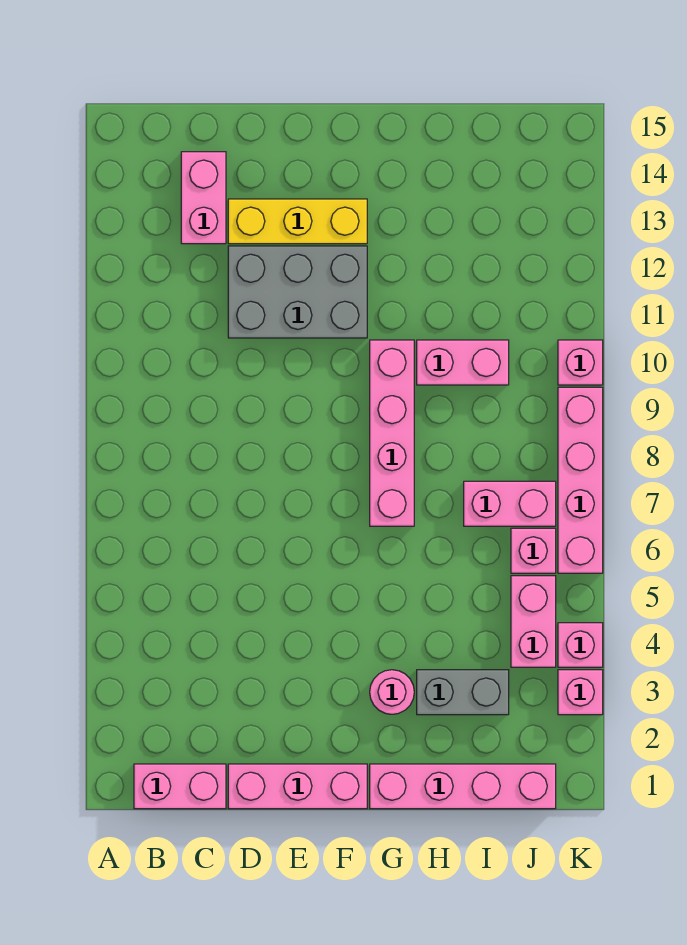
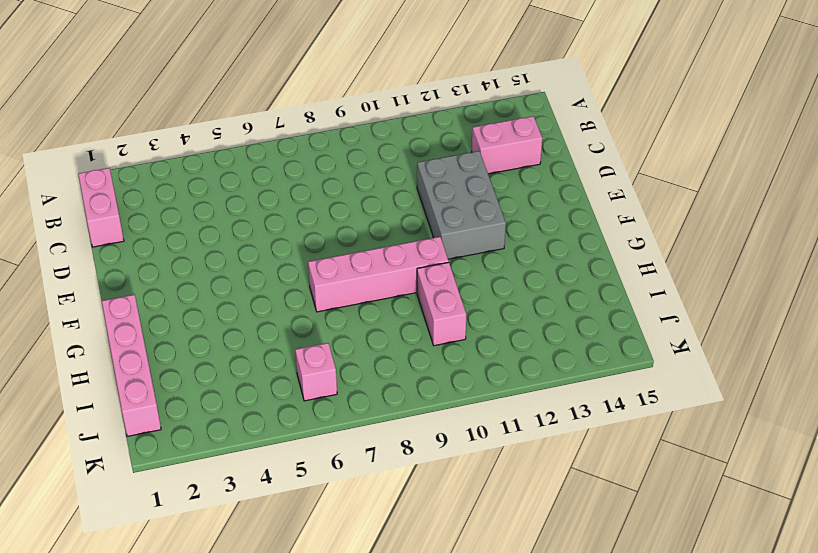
none -> pink 1x3 brick [228,764,367,809]
none -> yellow 1x3 brick [228,199,367,244]
none -> pink 1x1 round brick [370,670,414,714]

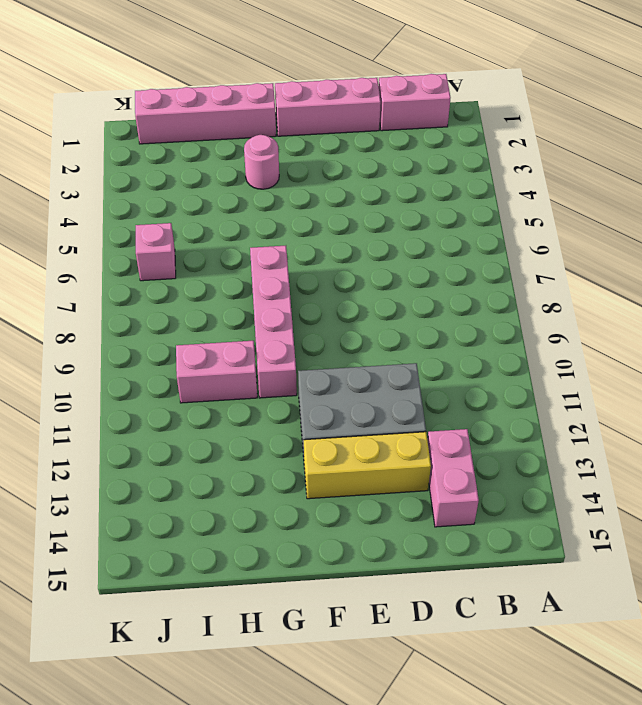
none -> grey 1x2 brick [417,670,509,715]
none -> pink 1x2 brick [464,481,556,526]
none -> pink 1x2 brick [511,576,556,667]

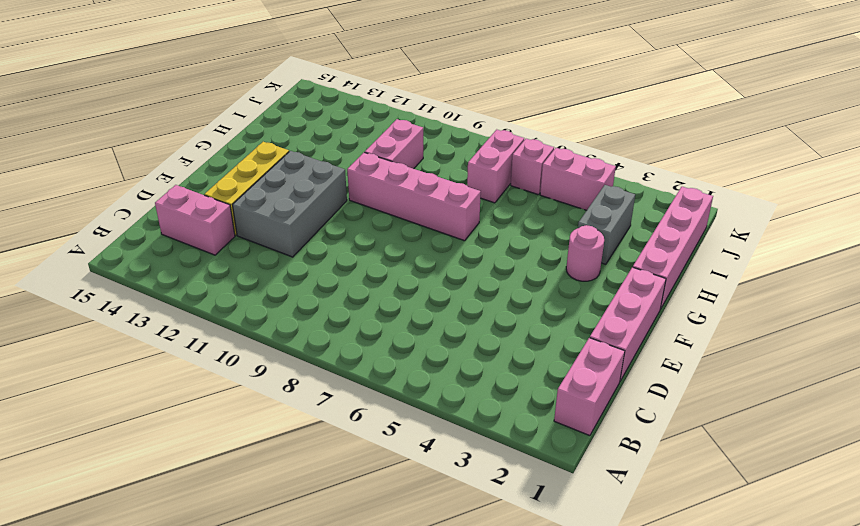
none -> pink 1x1 brick [558,670,603,715]
none -> pink 1x1 brick [558,623,603,667]
none -> pink 1x4 brick [558,387,603,573]

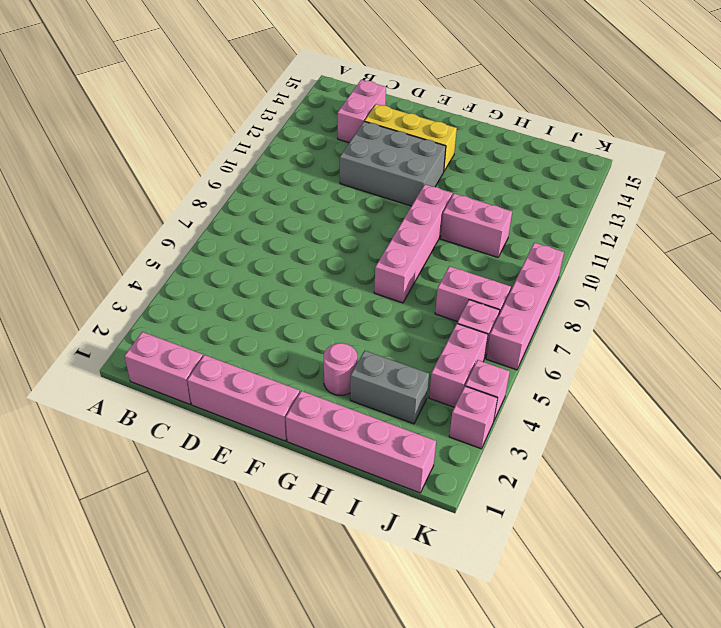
none -> pink 1x1 brick [558,340,603,385]

